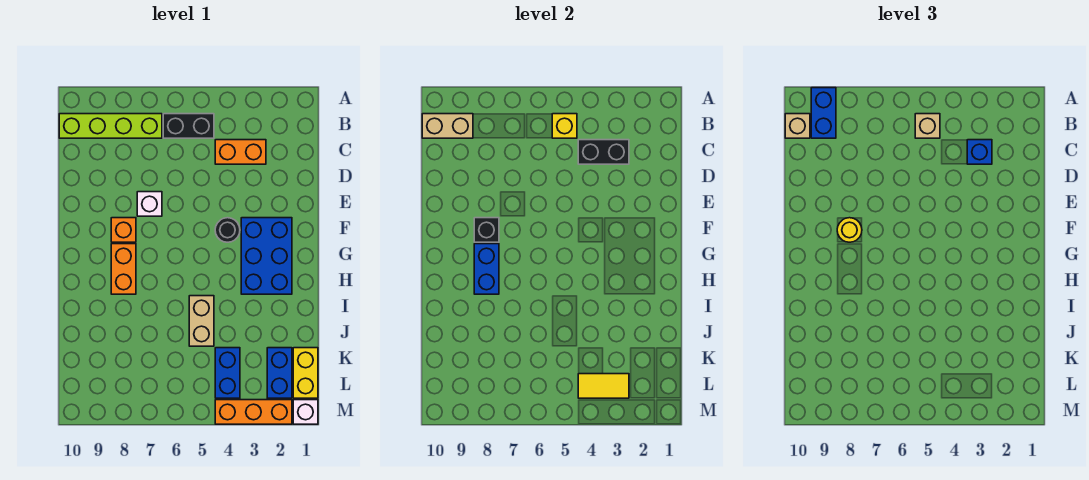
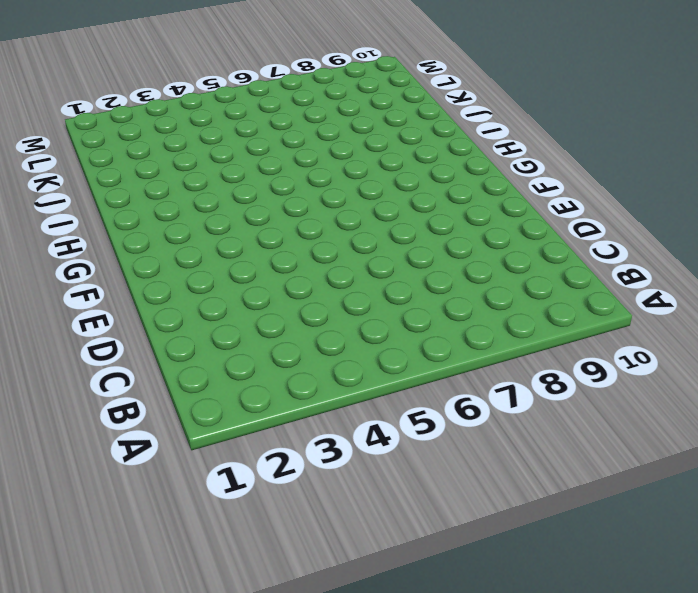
none -> black 1x2 brick [163,114,214,138]
none -> lime 1x4 brick [59,114,162,138]
none -> orange 1x2 brick [215,140,266,164]

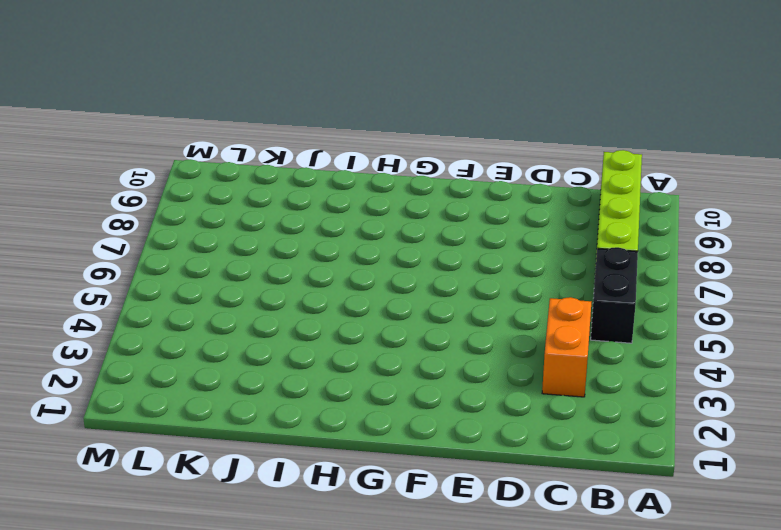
none -> white 1x1 brick [137,192,162,216]
none -> blue 2x3 brick [241,218,292,294]
none -> black 1x1 round brick [215,218,240,242]

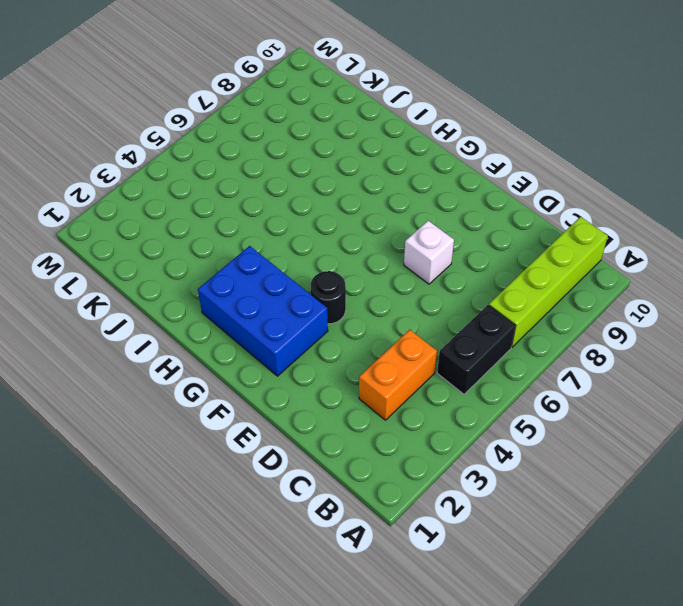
none -> orange 1x1 brick [111,218,136,242]
none -> orange 1x2 brick [111,244,136,294]
none -> tan 1x2 brick [189,296,214,346]

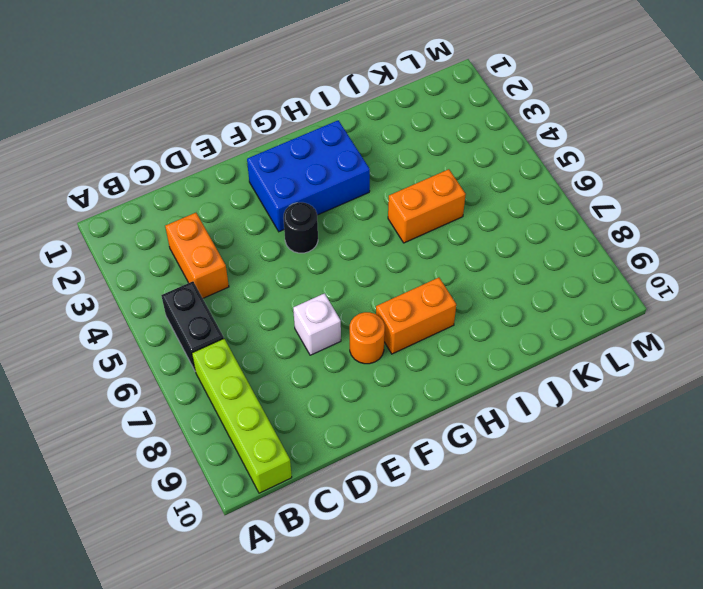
orange 1x1 round brick [350,312,385,364] -> orange 1x1 brick [111,218,136,242]
orange 1x2 brick [388,169,466,243] -> tan 1x2 brick [189,296,214,346]
none -> yellow 1x2 brick [293,348,318,398]
none -> blue 1x2 brick [267,348,292,398]
none -> blue 1x2 brick [215,348,240,398]

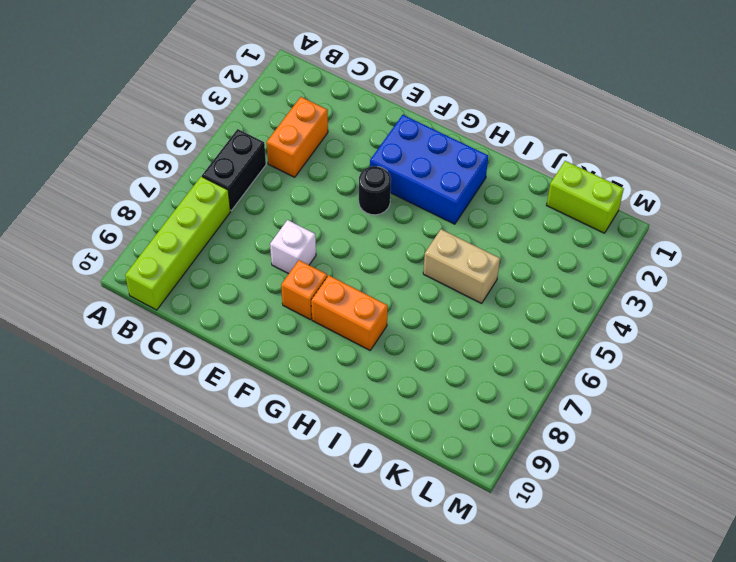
lime 1x2 brick [547,161,624,233] -> yellow 1x2 brick [293,348,318,398]
none -> blue 1x2 brick [267,348,292,398]
none -> blue 1x2 brick [215,348,240,398]
none -> white 1x1 brick [293,400,318,424]

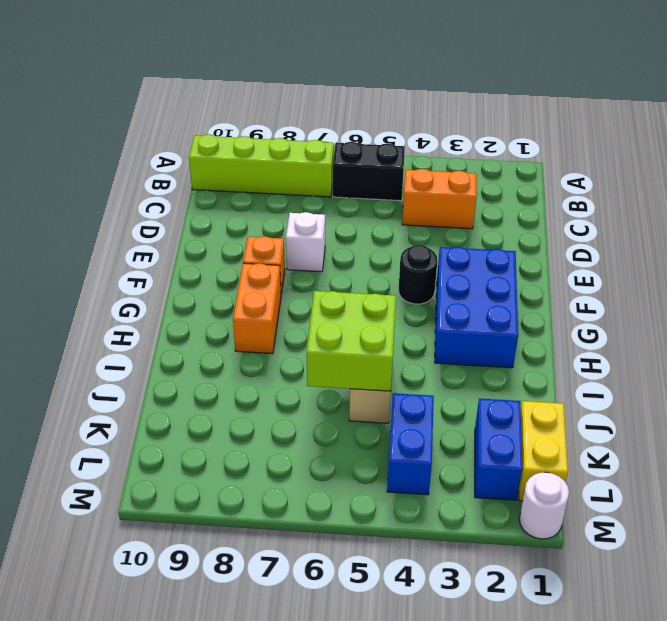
lime 2x2 brick [307,291,396,391] -> none
white 1x1 round brick [519,472,569,539] -> white 1x1 brick [293,400,318,424]
none -> orange 1x3 brick [215,400,292,424]
none -> yellow 1x1 brick [552,114,577,138]
none -> tan 1x2 brick [422,114,473,138]

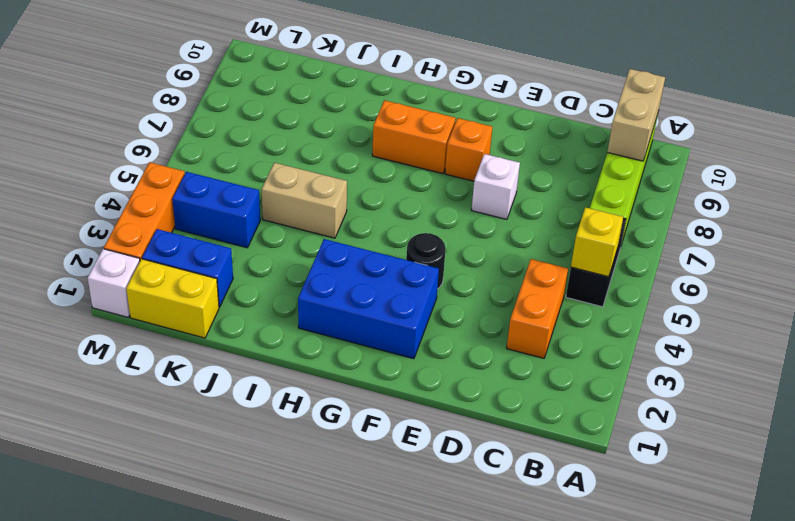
none -> black 1x2 brick [578,140,629,164]
none -> black 1x1 brick [474,218,499,242]
none -> blue 1x2 brick [474,244,499,294]

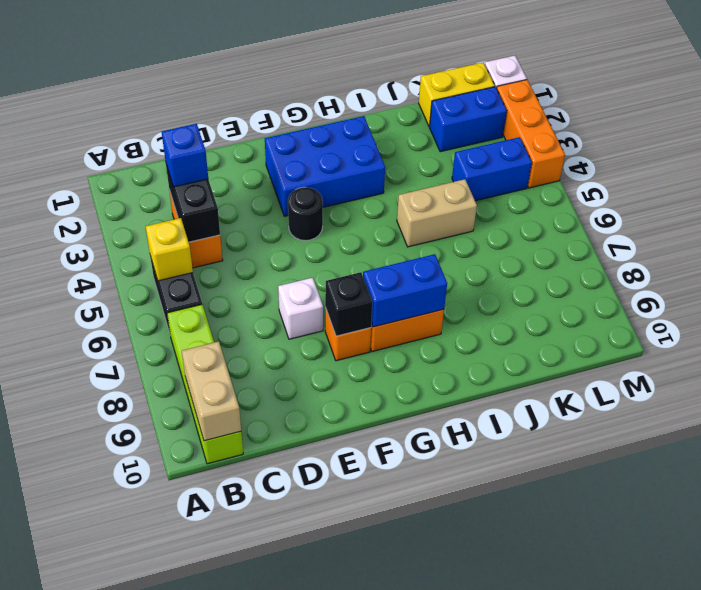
none -> yellow 1x2 tile [578,374,629,398]
none -> blue 1x2 brick [811,88,836,138]
none -> tan 1x1 brick [915,114,940,138]

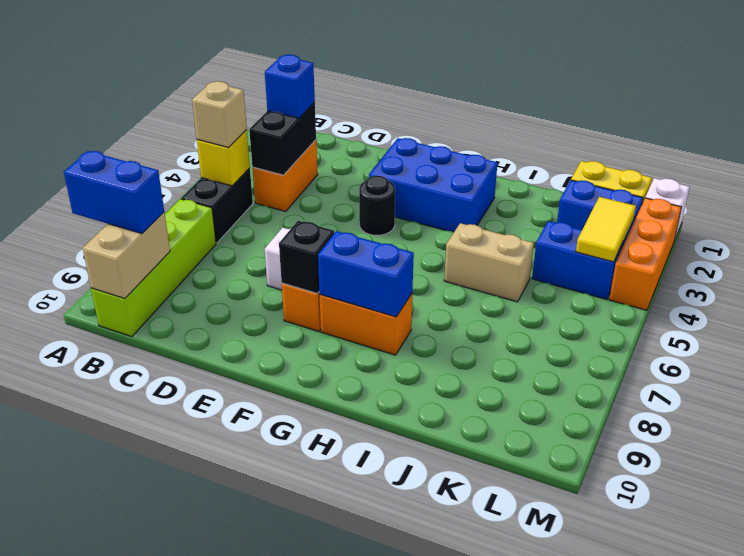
none -> tan 1x1 brick [785,114,810,138]
none -> yellow 1x1 round brick [837,218,862,242]

